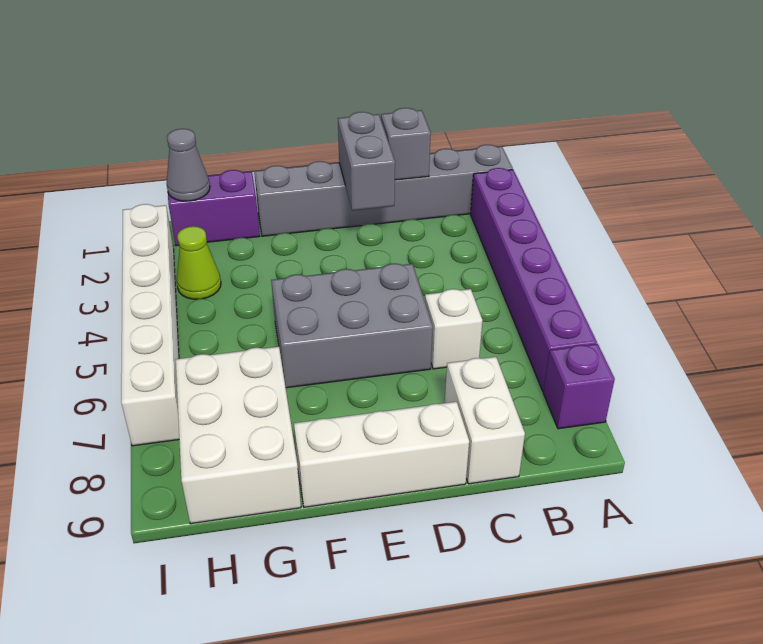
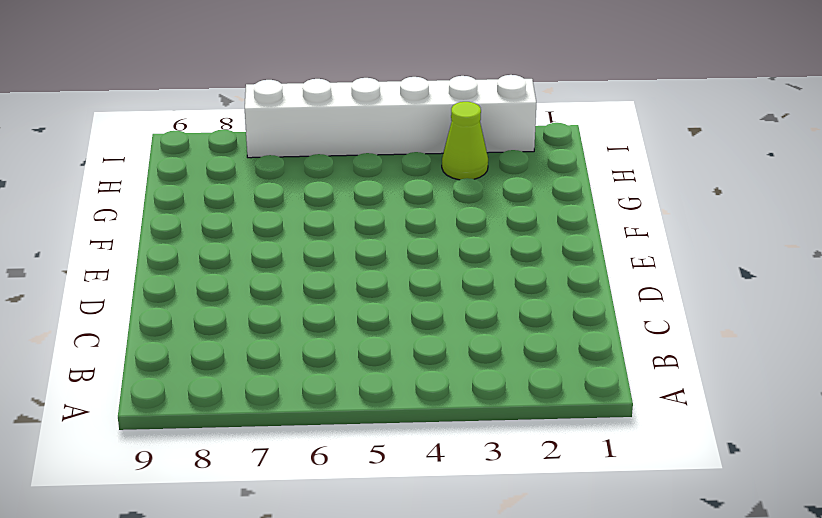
none -> grey 1x6 brick [254,145,513,236]
none -> purple 1x6 brick [471,168,597,391]
none -> purple 1x1 brick [543,344,615,429]

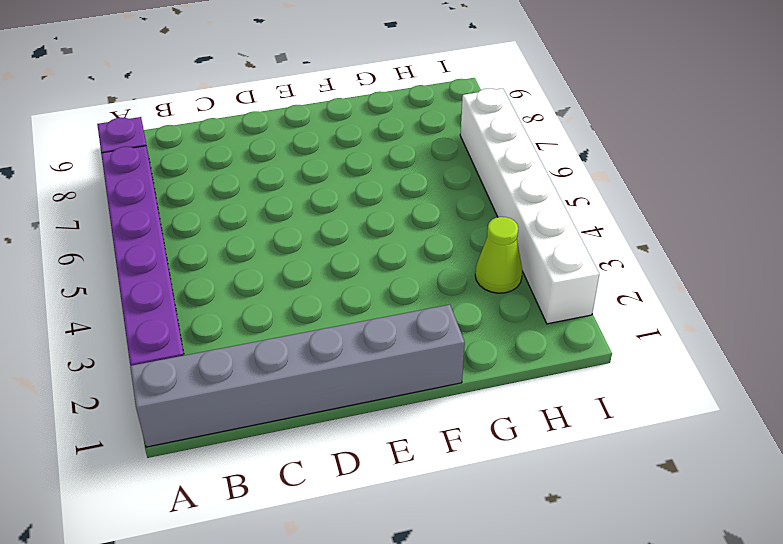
none -> white 1x1 brick [425,289,483,369]
none -> white 1x2 brick [445,357,525,484]
none -> grey 2x3 brick [271,263,433,388]

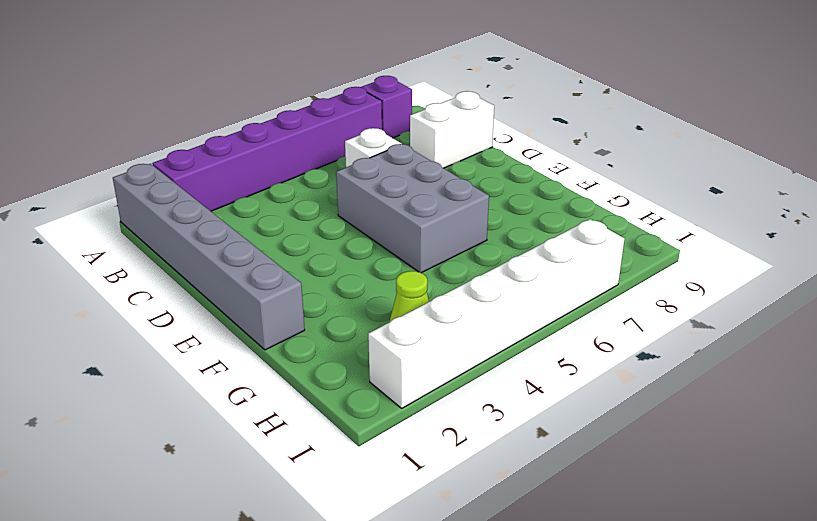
none -> white 1x3 brick [294,402,469,507]
none -> purple 1x2 brick [168,170,260,246]
none -> white 2x3 brick [176,347,301,524]

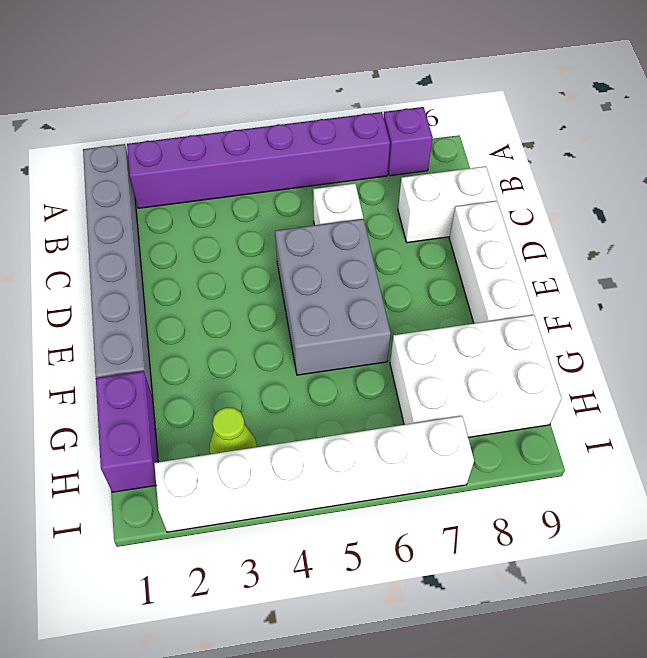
none -> grey 1x1 brick [381,108,431,180]
none -> grey 1x2 brick [338,112,395,211]
none -> grey 1x1 cone [167,129,210,201]

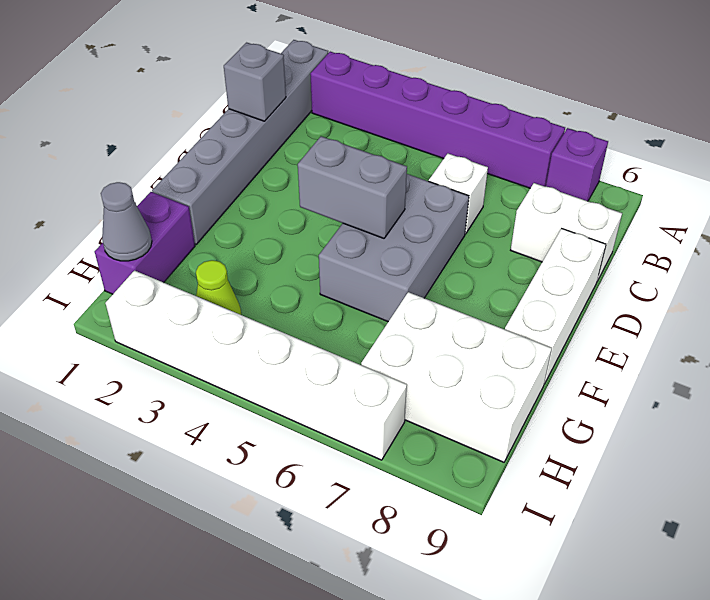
grey 1x2 brick [298,136,407,238] -> grey 1x2 brick moved to [338,112,395,211]

